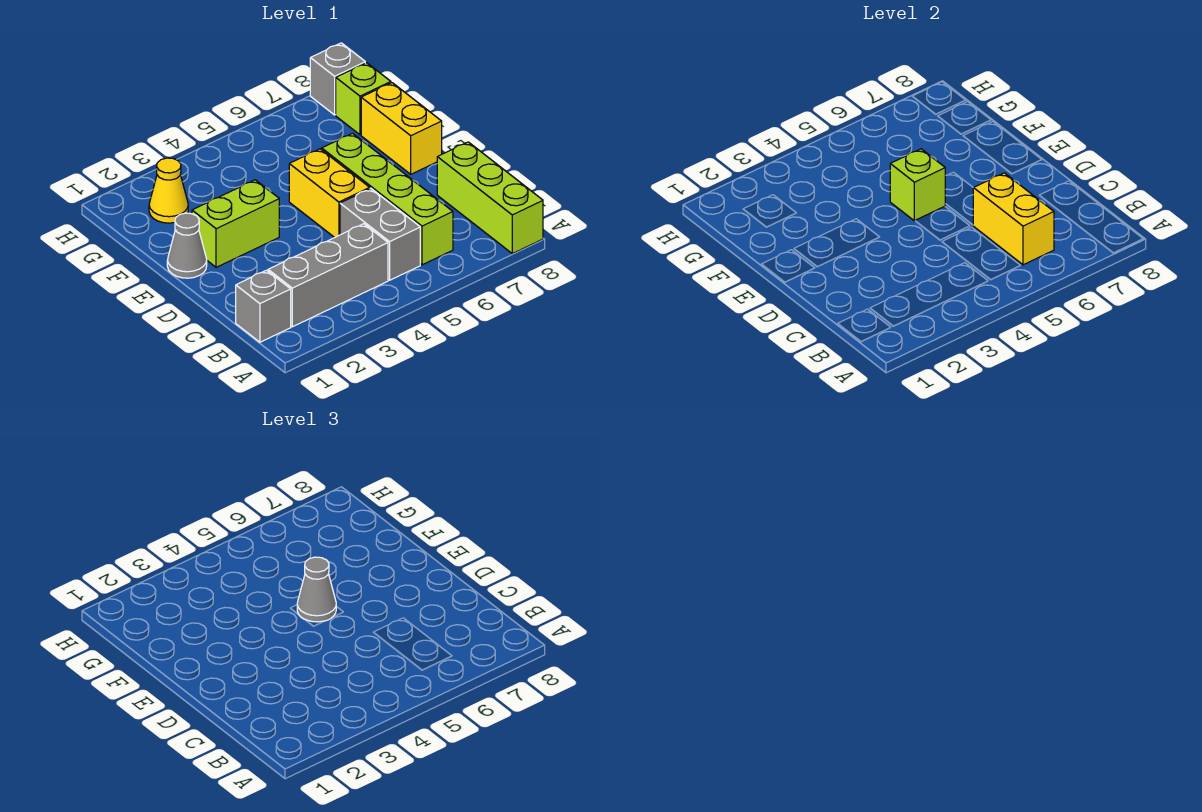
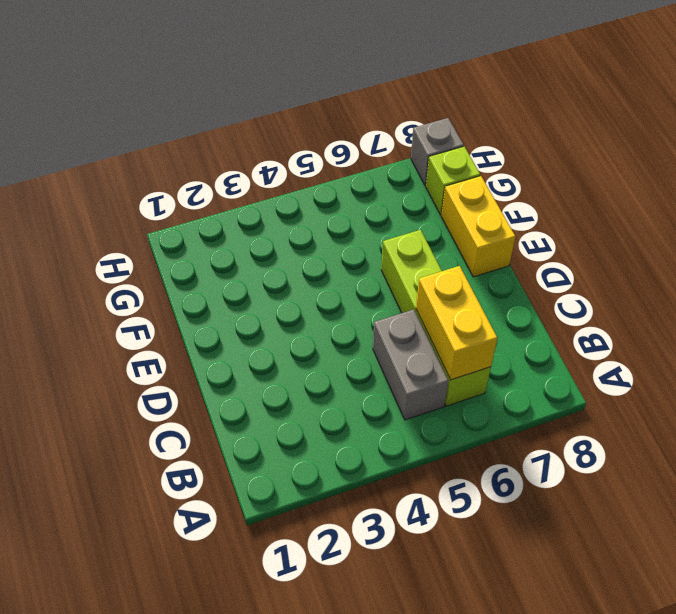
none -> lime 1x3 brick [437,142,543,254]
none -> grey 1x1 brick [236,270,291,342]
none -> grey 1x3 brick [268,224,388,327]

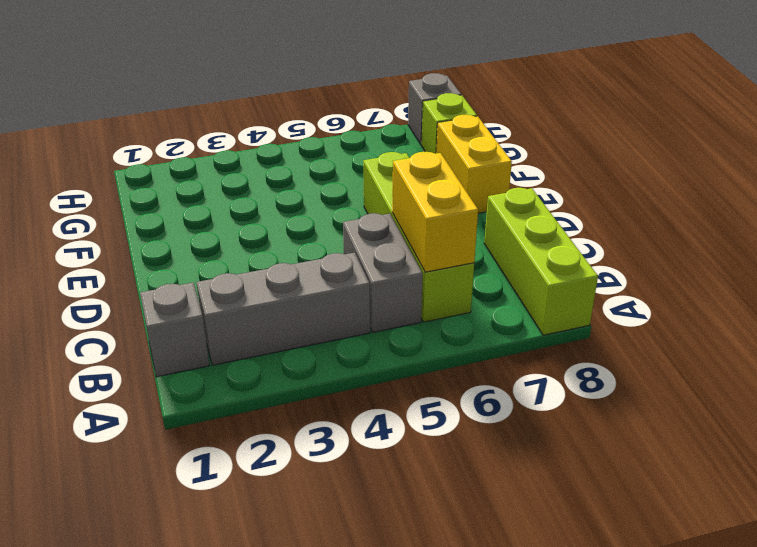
none -> yellow 1x2 brick [289,149,370,238]
none -> grey 1x1 cone [167,213,207,278]
none -> lime 1x2 brick [192,180,279,267]

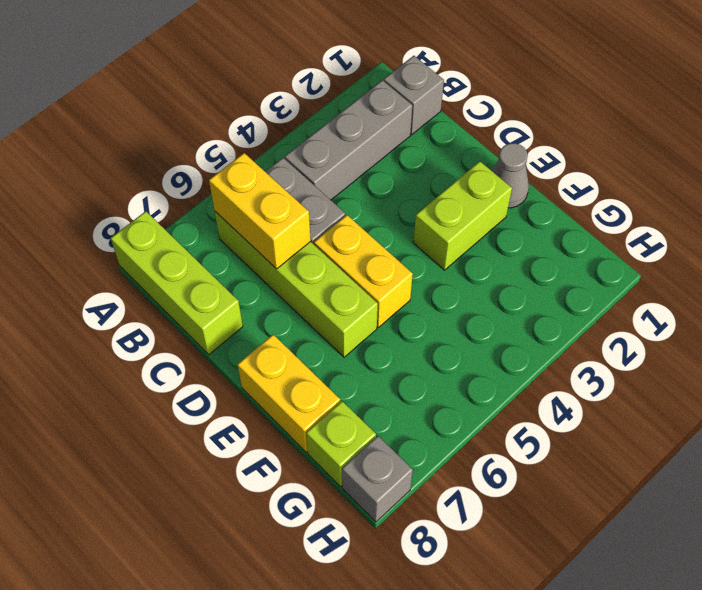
none -> yellow 1x1 cone [149,158,188,223]
none -> lime 1x1 brick [890,149,945,221]
none -> grey 1x1 cone [297,557,336,622]

